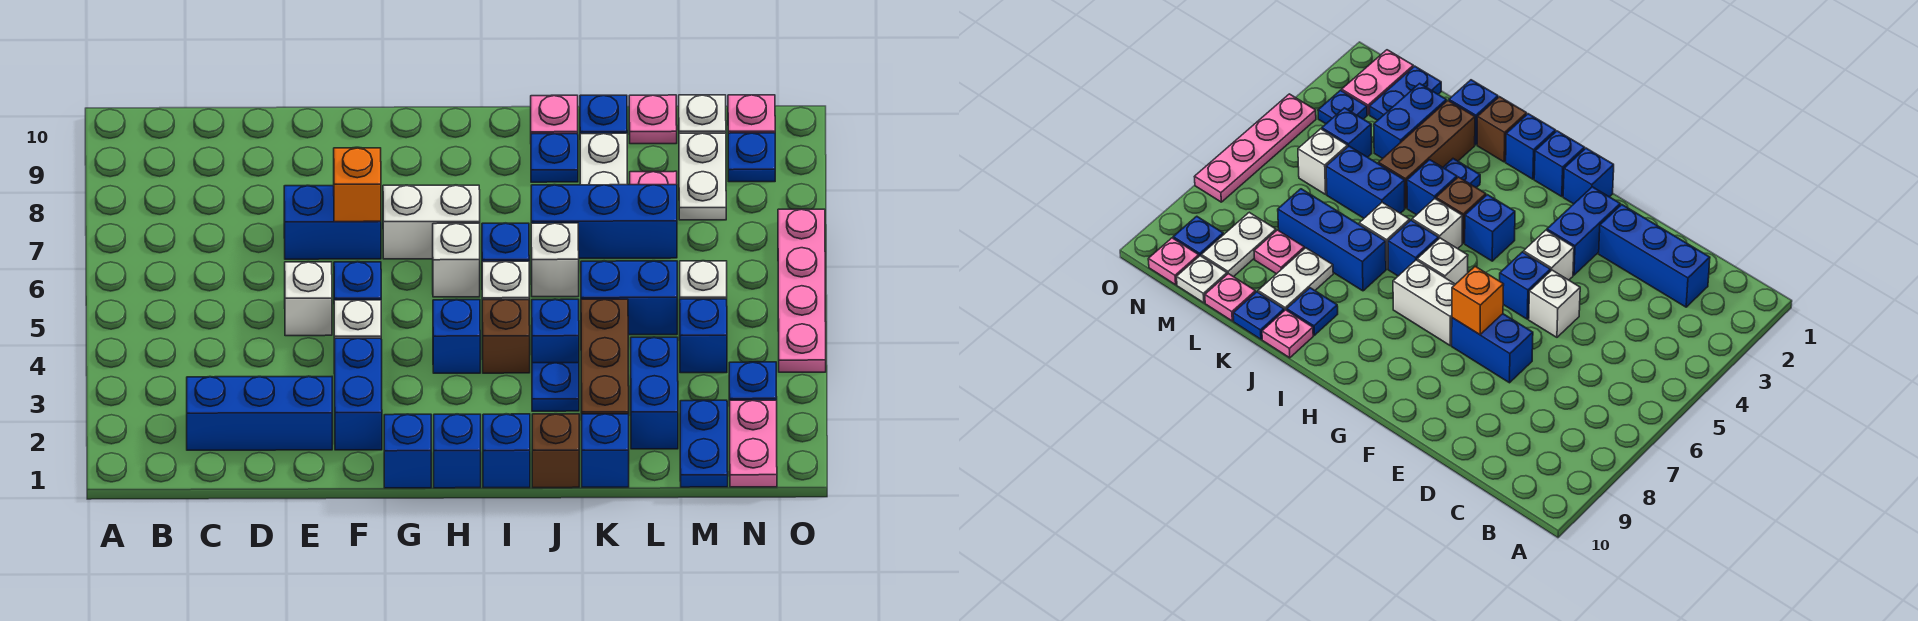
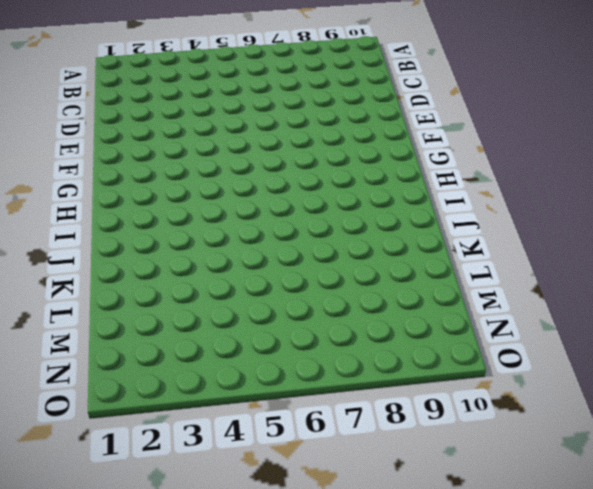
none -> blue 1x3 brick [187,377,332,450]
none -> white 1x1 brick [285,262,332,336]
none -> blue 1x2 brick [284,186,381,259]
none -> blue 1x2 brick [335,338,382,450]

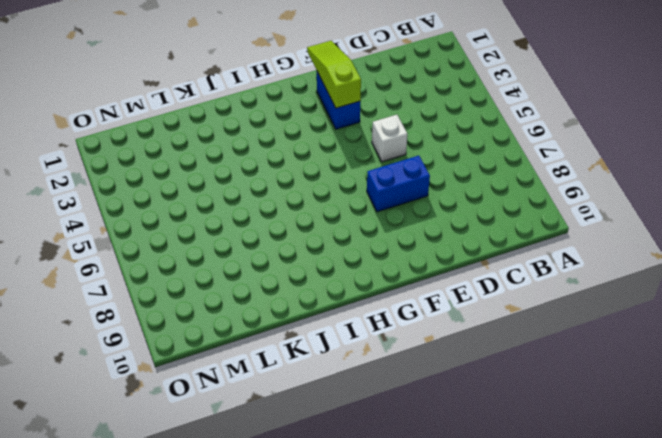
lime 1x3 slope [307,41,361,108] -> none
none -> blue 1x3 brick [187,377,332,450]
none -> white 1x1 brick [334,300,381,373]
none -> blue 1x1 brick [334,262,381,300]
none -> blue 1x1 brick [384,414,431,488]

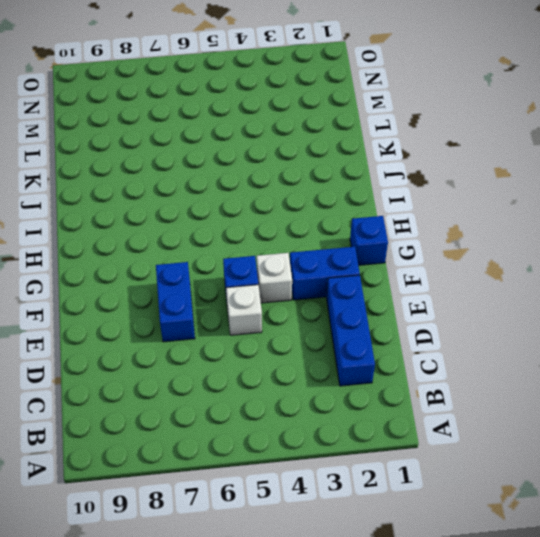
none -> white 1x2 brick [383,185,480,259]
none -> blue 1x1 brick [434,414,481,488]
none -> blue 1x1 brick [433,300,480,373]
none -> white 1x1 brick [433,223,480,297]

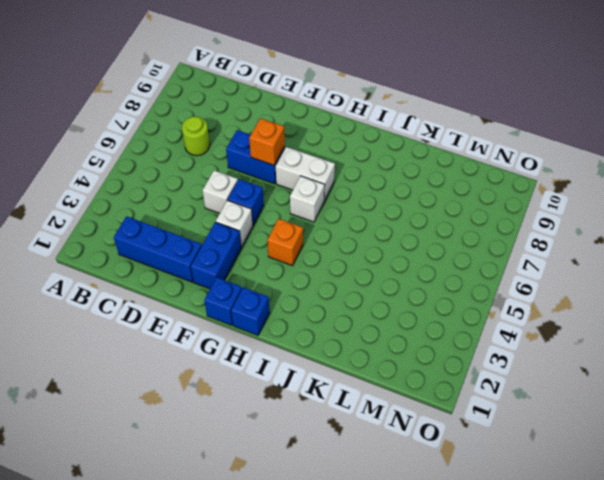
lime 1x1 round brick [182,117,210,156] -> none
orange 1x1 brick [267,219,303,266] -> blue 1x1 brick [433,300,480,373]
none -> blue 1x1 brick [483,414,530,488]
none -> brown 1x1 brick [482,300,530,373]
none -> white 1x1 brick [482,261,529,300]
none -> blue 1x1 brick [482,223,529,262]

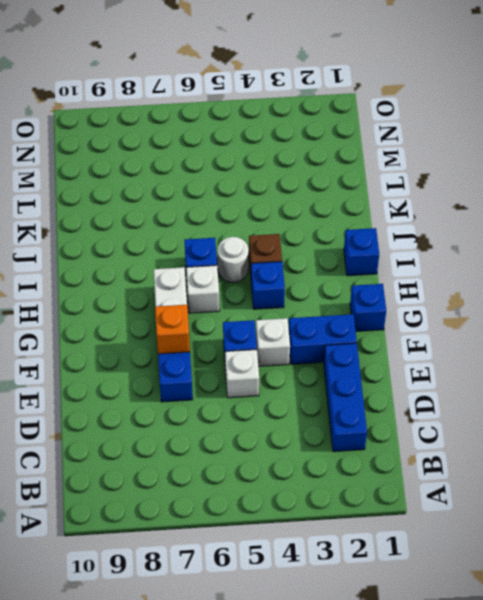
white 1x1 round brick [218,237,249,283] -> white 1x1 brick [482,261,529,300]
none -> blue 1x1 brick [434,414,481,488]
none -> brown 1x1 brick [532,414,579,488]
none -> blue 1x1 plate [532,363,579,411]
none -> blue 1x1 brick [532,299,579,363]

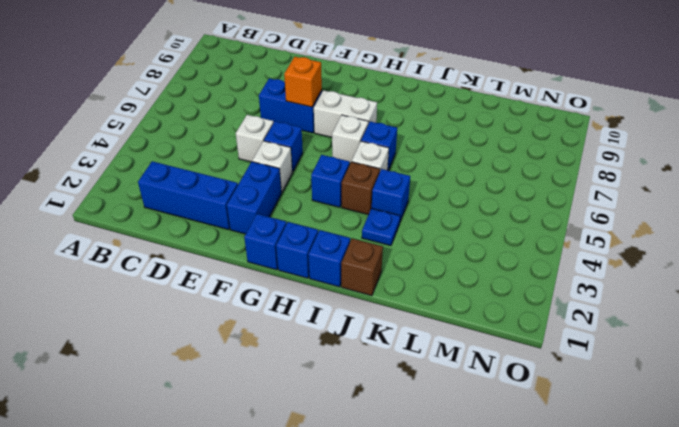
none -> white 1x1 brick [531,223,579,297]
none -> blue 1x3 brick [531,184,677,258]
none -> blue 1x1 plate [531,134,578,182]
none -> pink 1x1 plate [531,95,578,134]

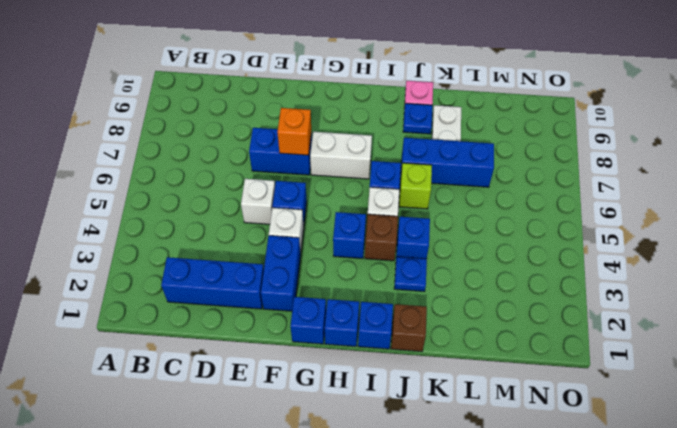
lime 1x1 brick [399,163,432,209] -> white 1x1 brick [531,223,579,297]
none -> white 1x1 brick [433,223,480,297]
none -> blue 1x1 brick [582,414,629,487]
none -> brown 1x3 brick [581,299,629,420]
none -> blue 1x2 brick [581,261,677,335]

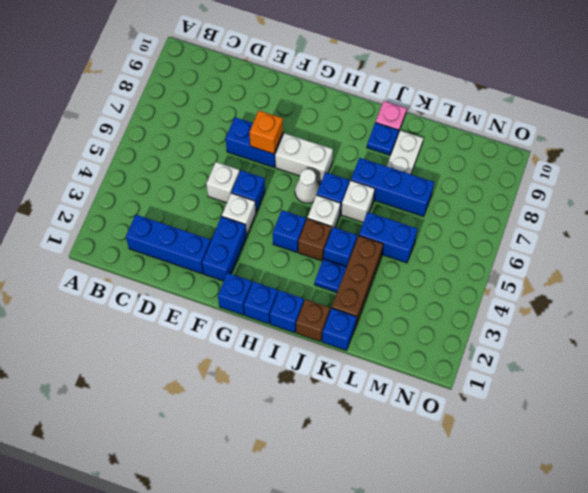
white 1x1 cone [295,169,320,203] -> white 1x1 brick [433,223,480,297]
none -> blue 1x1 plate [580,95,627,134]
none -> blue 1x2 brick [631,337,678,449]
none -> pink 1x1 plate [630,171,677,185]
none -> pink 1x1 plate [629,95,677,144]

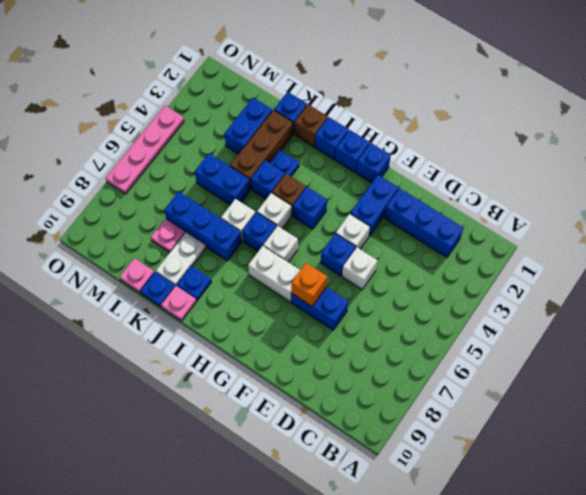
none -> blue 1x2 plate [680,400,728,487]
none -> blue 1x1 brick [680,299,727,373]
none -> white 1x1 brick [680,261,727,299]
none -> white 1x2 plate [679,133,726,220]

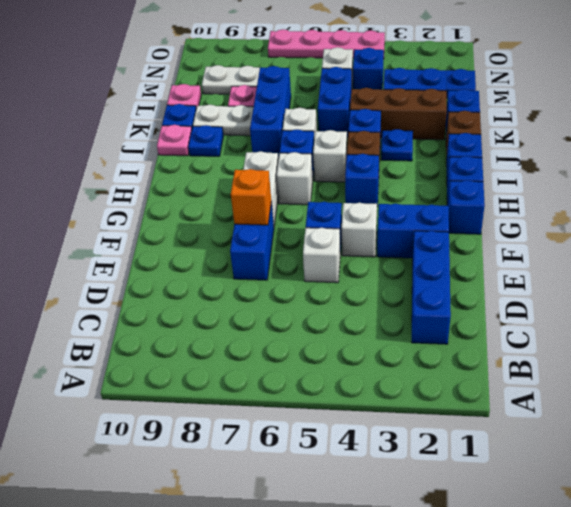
none -> white 1x1 plate [679,95,726,133]
none -> pink 1x2 plate [730,400,777,487]
none -> blue 1x1 plate [729,362,777,406]
none -> blue 1x1 plate [728,133,775,182]

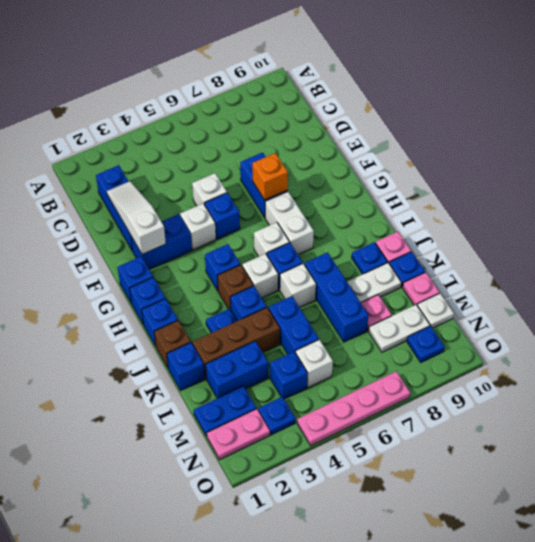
white 1x3 slope [107,181,166,254] -> none
none -> pink 1x1 plate [728,95,775,133]

